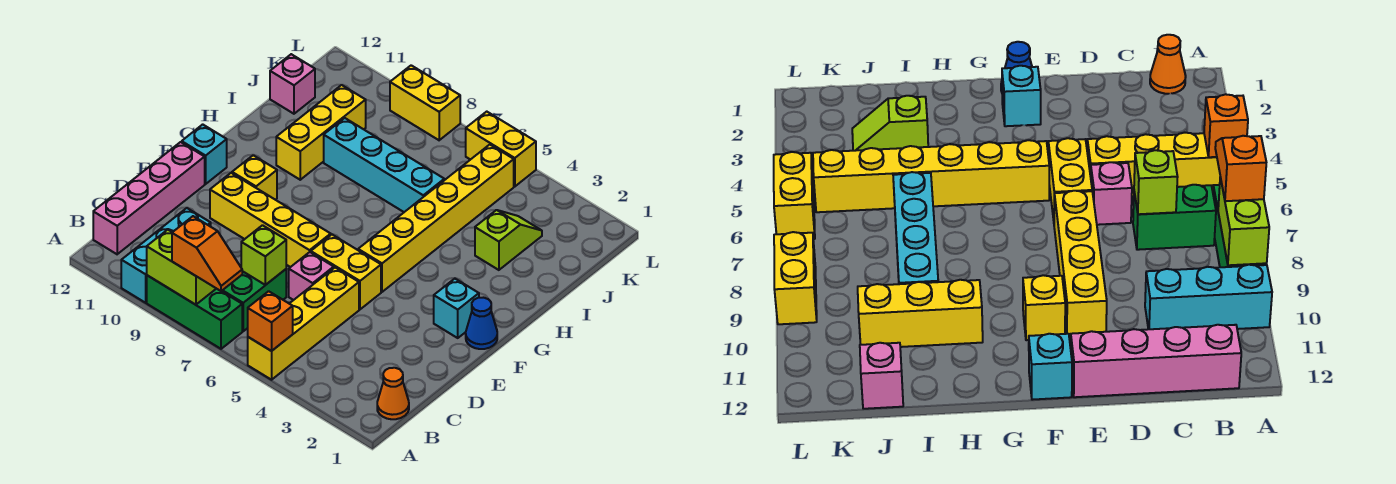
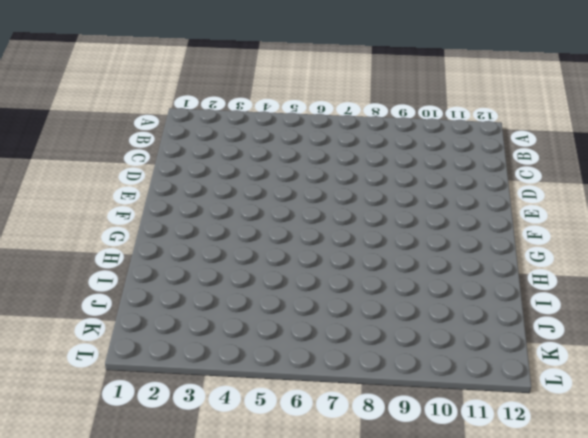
none -> yellow 1x4 brick [248,268,359,380]
none -> green 1x3 brick [147,275,242,349]
none -> cyan 1x3 brick [121,208,211,303]

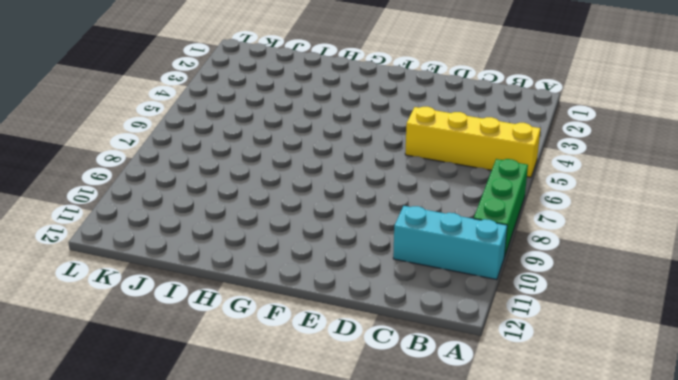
none -> orange 1x1 cone [377,368,409,419]
none -> green 1x2 brick [222,269,286,331]
none -> pink 1x4 brick [93,142,205,254]

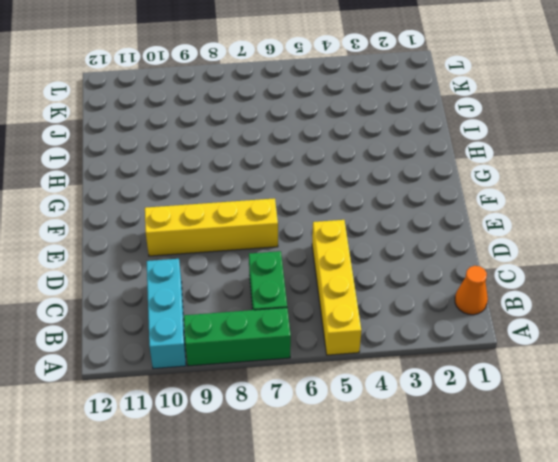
none -> pink 1x4 brick [93,142,205,254]
none -> pink 1x1 brick [289,252,334,300]
none -> yellow 1x2 brick [311,235,381,309]

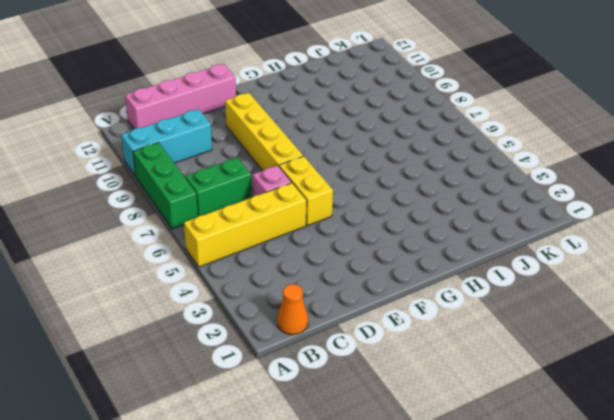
none -> blue 1x1 cone [466,298,497,349]
none -> cyan 1x1 brick [434,279,479,338]
none -> yellow 1x6 brick [358,145,514,292]

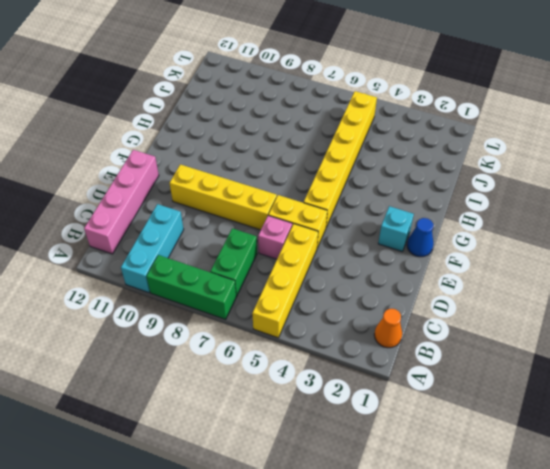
none -> yellow 1x1 brick [232,155,277,200]
none -> cyan 1x1 brick [182,124,227,184]
none -> yellow 1x3 brick [276,85,366,180]

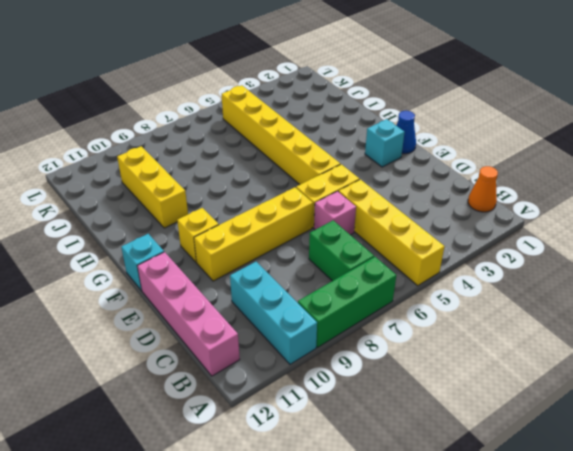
none -> lime 1x2 slope [475,210,542,270]
none -> cyan 1x4 brick [324,118,444,212]
none -> pink 1x1 brick [270,54,315,114]

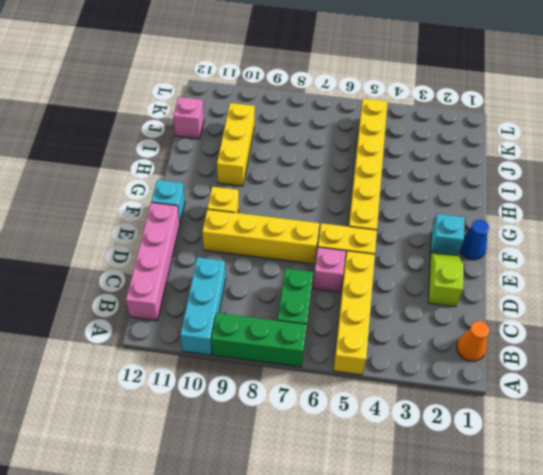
lime 1x2 slope [428,252,464,307] -> lime 1x2 slope moved to [475,210,542,270]
none -> cyan 1x4 brick [324,118,444,212]
none -> yellow 1x2 brick [466,112,536,187]
none -> yellow 1x2 brick [390,65,460,140]

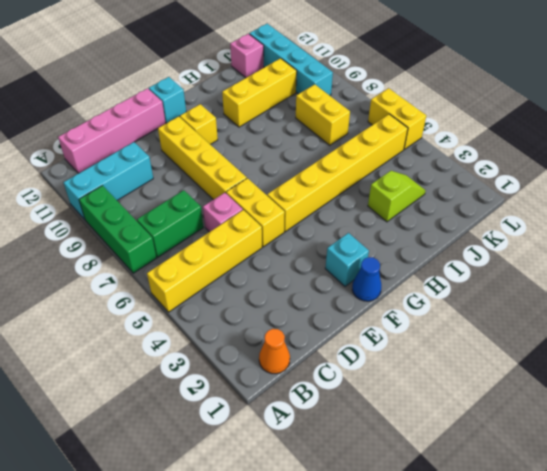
yellow 1x2 brick [296,84,350,145] -> yellow 1x2 brick moved to [390,65,460,140]
cyan 1x4 brick [249,24,333,95] -> cyan 1x4 brick moved to [324,118,444,212]
none -> orange 1x1 brick [248,291,293,351]
none -> lime 1x2 brick [147,230,216,305]
none -> lime 1x1 brick [241,225,286,285]

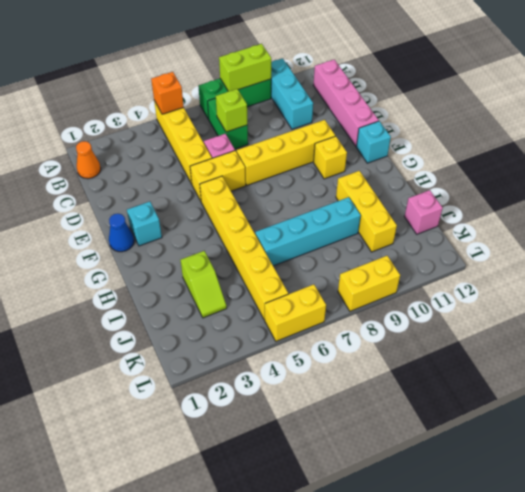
none -> orange 1x2 slope [172,216,242,291]

